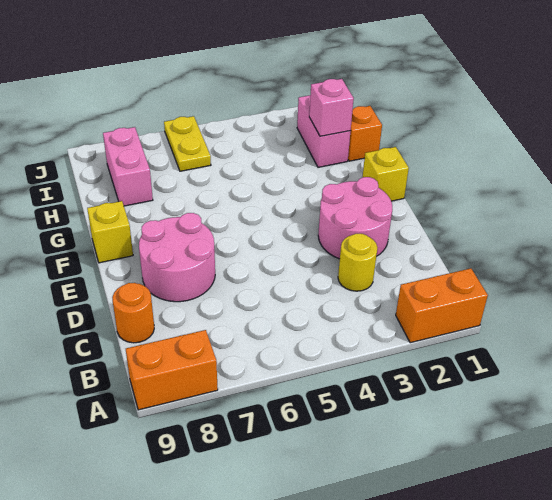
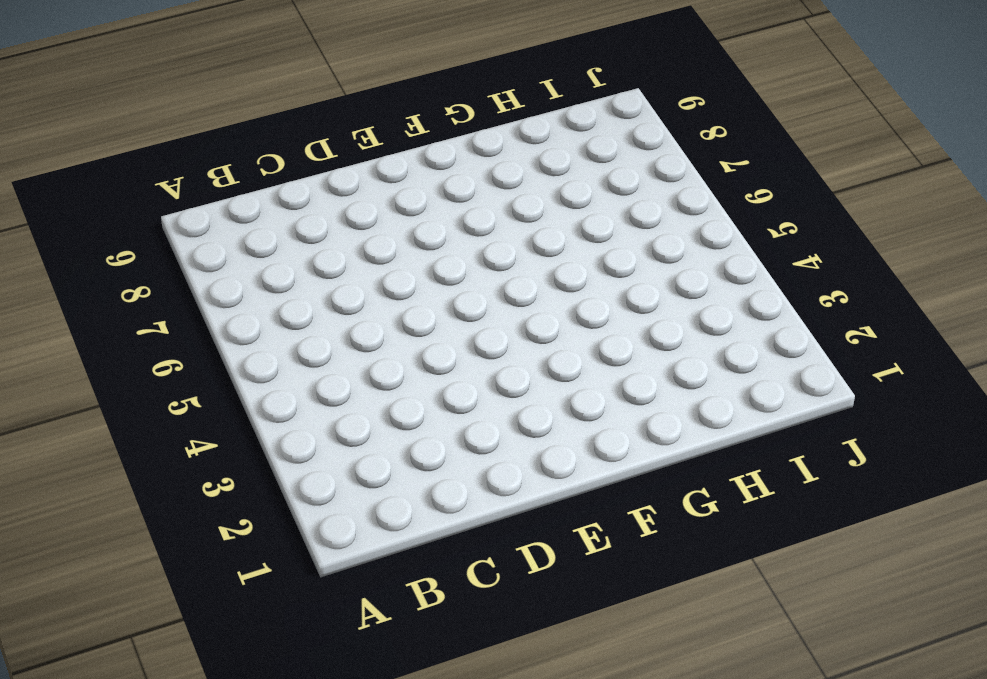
none -> orange 1x2 brick [396,268,488,343]
none -> orange 1x2 brick [126,330,218,410]
none -> yellow 1x1 round brick [338,234,378,291]

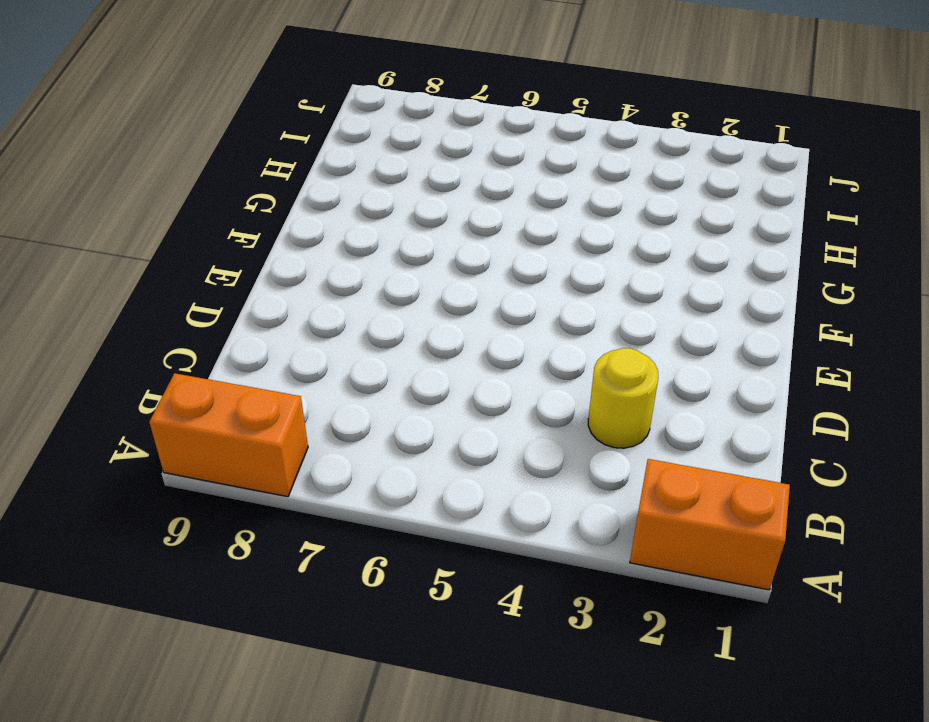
none -> orange 1x1 round brick [112,283,154,343]
none -> pink 2x2 round brick [318,177,392,259]
none -> pink 2x2 round brick [139,213,215,302]

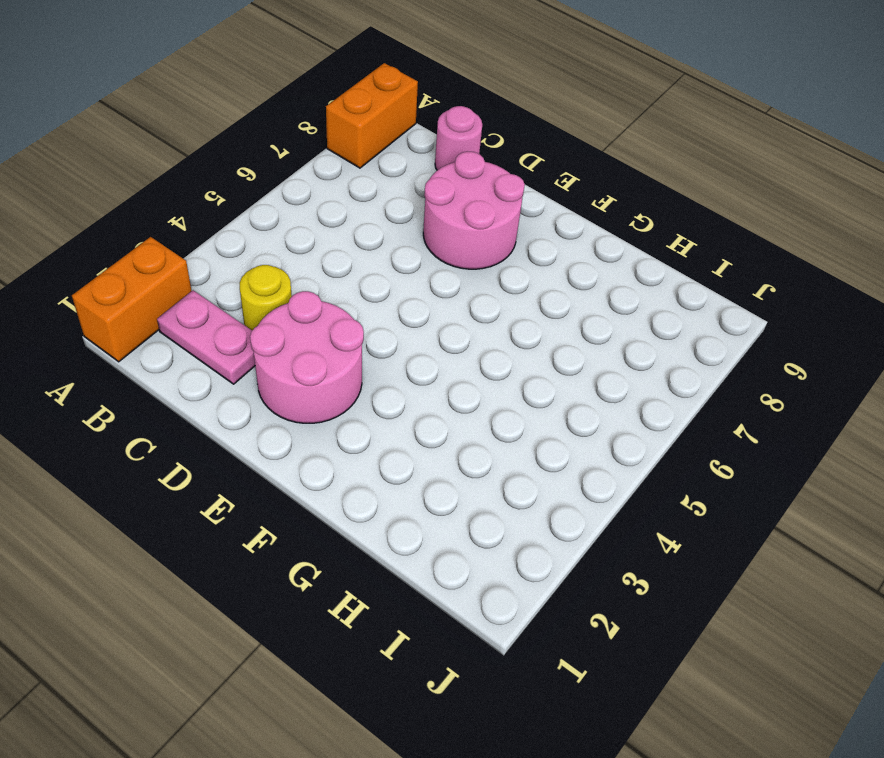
pink 1x2 plate [157,290,255,384] -> none
pink 1x1 round brick [435,106,482,170] -> orange 1x1 round brick [112,283,154,343]
none -> yellow 1x1 brick [363,147,409,201]
none -> yellow 1x1 brick [87,201,133,263]
none -> orange 1x1 brick [348,106,382,161]

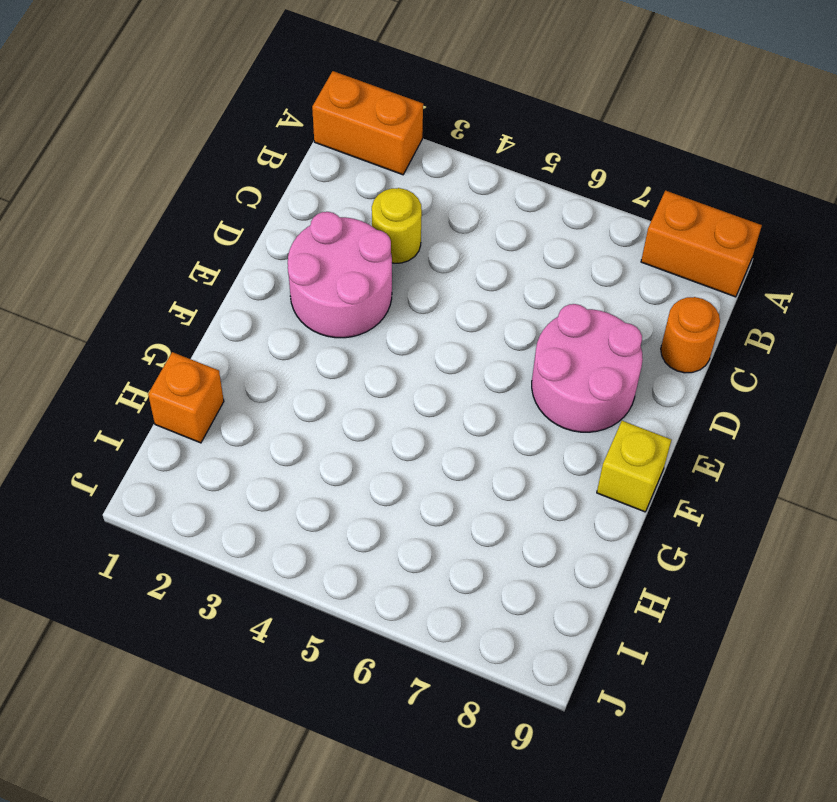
none -> yellow 1x1 brick [363,147,409,201]
none -> pink 1x2 brick [297,95,351,167]
none -> pink 1x2 brick [103,127,153,206]

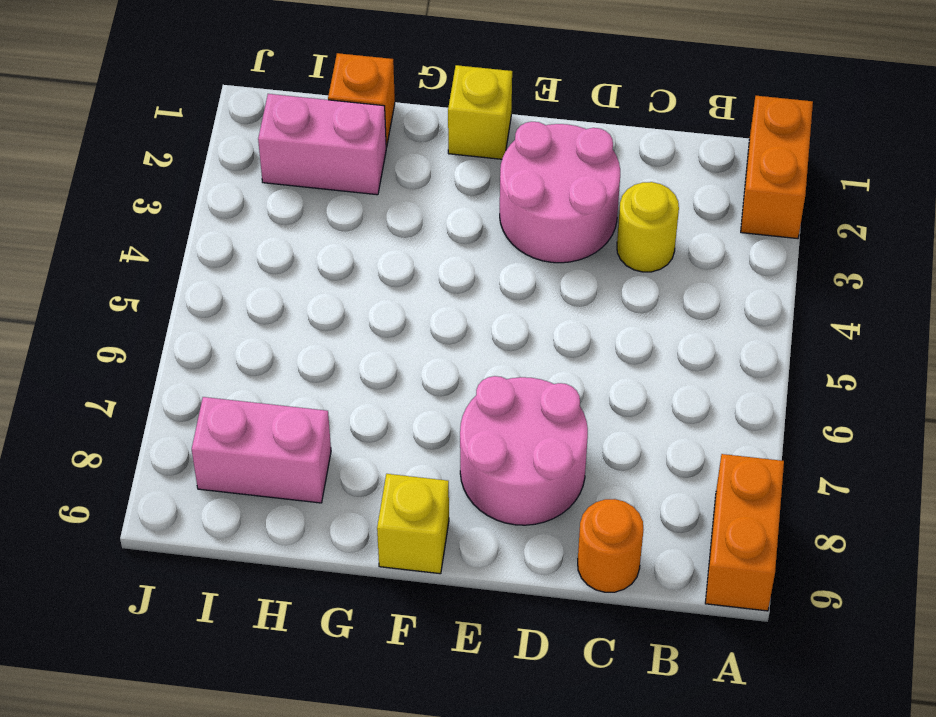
none -> yellow 1x2 plate [164,116,211,171]
none -> pink 1x1 brick [309,79,354,136]

